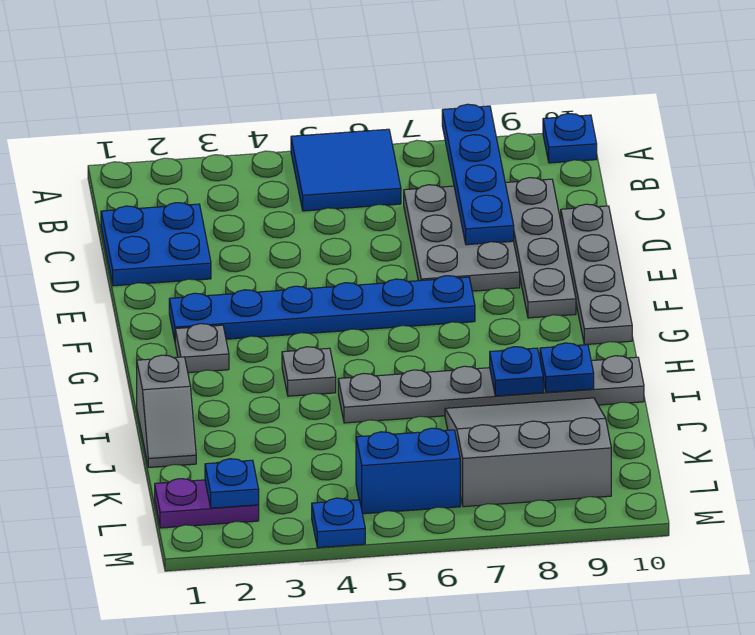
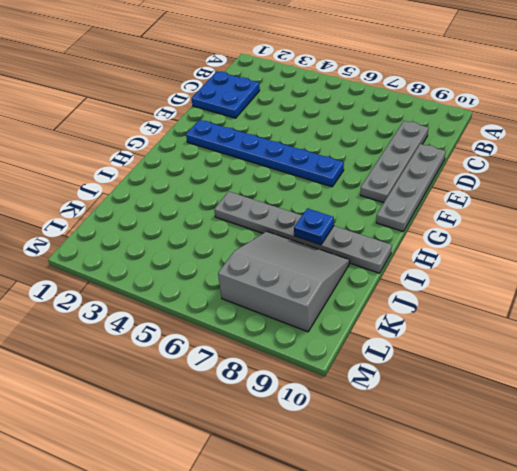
none -> blue 2x2 tile [291,129,401,211]
none -> blue 1x1 plate [543,114,597,163]
none -> grey 2x3 plate [404,185,520,291]

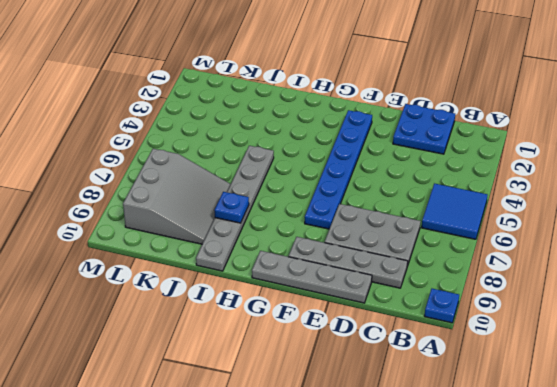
none -> grey 1x1 plate [175,324,229,373]
none -> grey 1x1 plate [282,347,336,396]
none -> grey 1x2 slope [137,355,196,467]

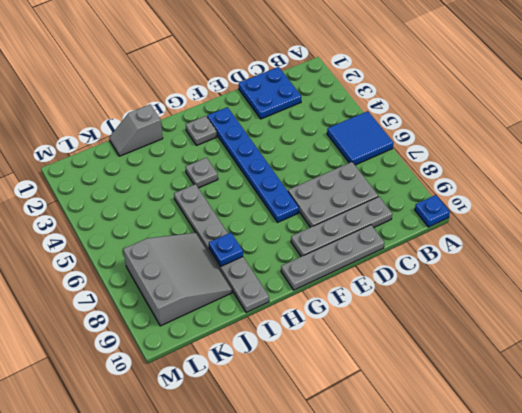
none -> purple 1x2 plate [155,479,259,528]
none -> blue 1x2 brick [356,428,460,514]
none -> blue 1x1 plate [312,498,365,548]

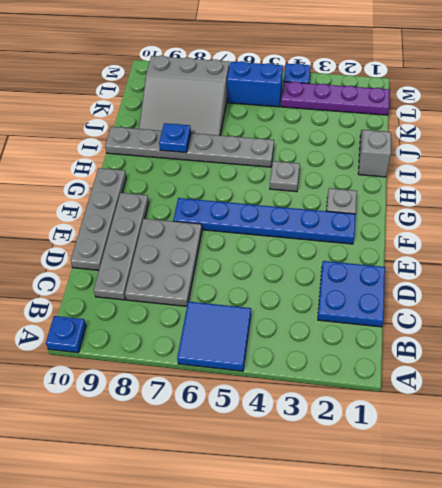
purple 1x4 plate [281,82,390,115] -> purple 1x2 plate [155,479,259,528]
none -> blue 1x4 plate [442,104,514,245]
none -> blue 1x1 plate [540,343,594,392]
none -> blue 1x1 plate [205,459,259,508]

